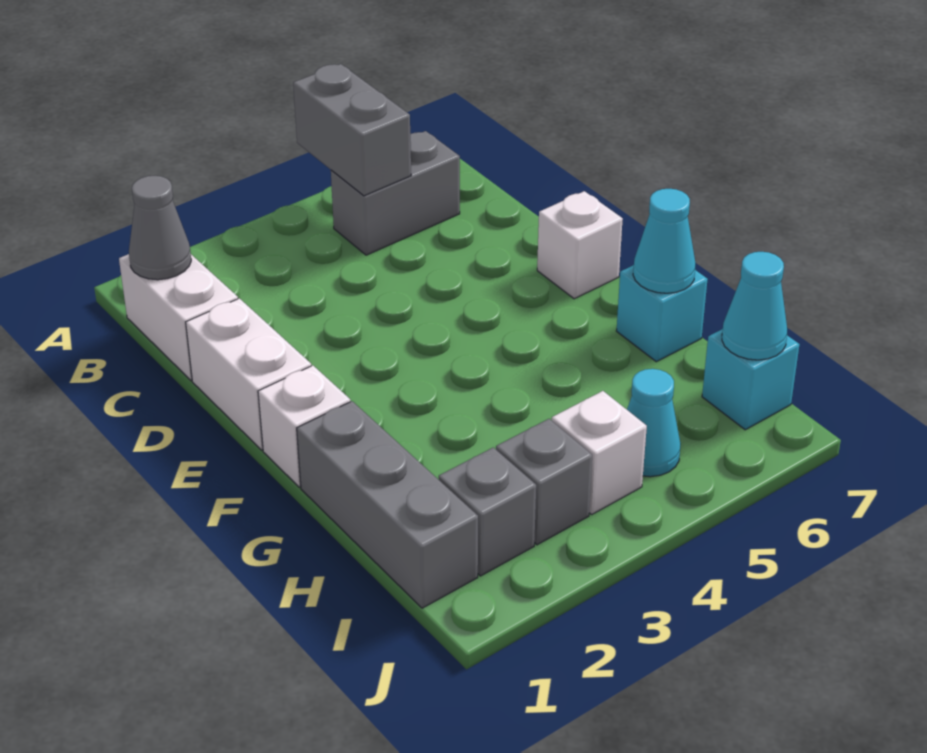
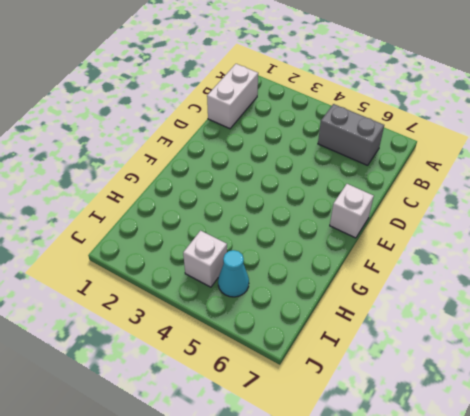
none -> white 1x2 brick [186,298,311,450]
none -> white 1x1 brick [258,366,350,487]
none -> grey 1x3 brick [297,401,478,608]

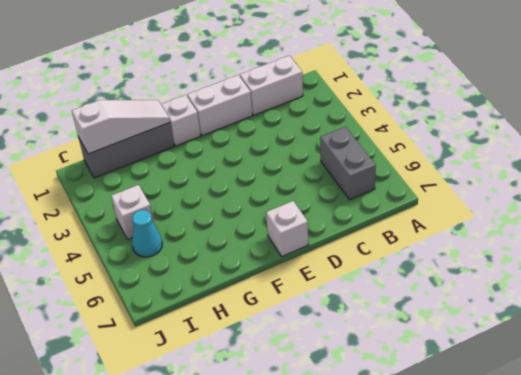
white 1x3 slope [72,100,170,154] -> none
none -> cyan 1x1 brick [616,265,708,362]
none -> grey 1x1 brick [439,447,536,576]
none -> grey 1x1 brick [496,419,592,545]

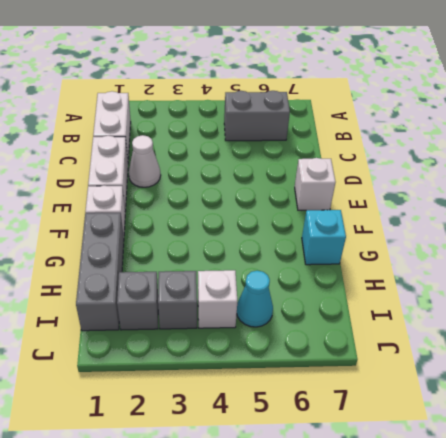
white 1x1 cone [129,135,161,187] -> none
none -> cyan 1x1 brick [702,329,800,430]
none -> grey 1x2 brick [293,64,411,196]
none -> grey 1x1 cone [129,176,191,280]

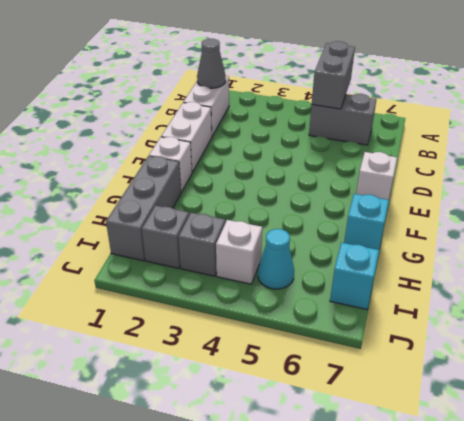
none -> cyan 1x1 cone [633,189,696,293]
none -> cyan 1x1 cone [722,252,787,360]

